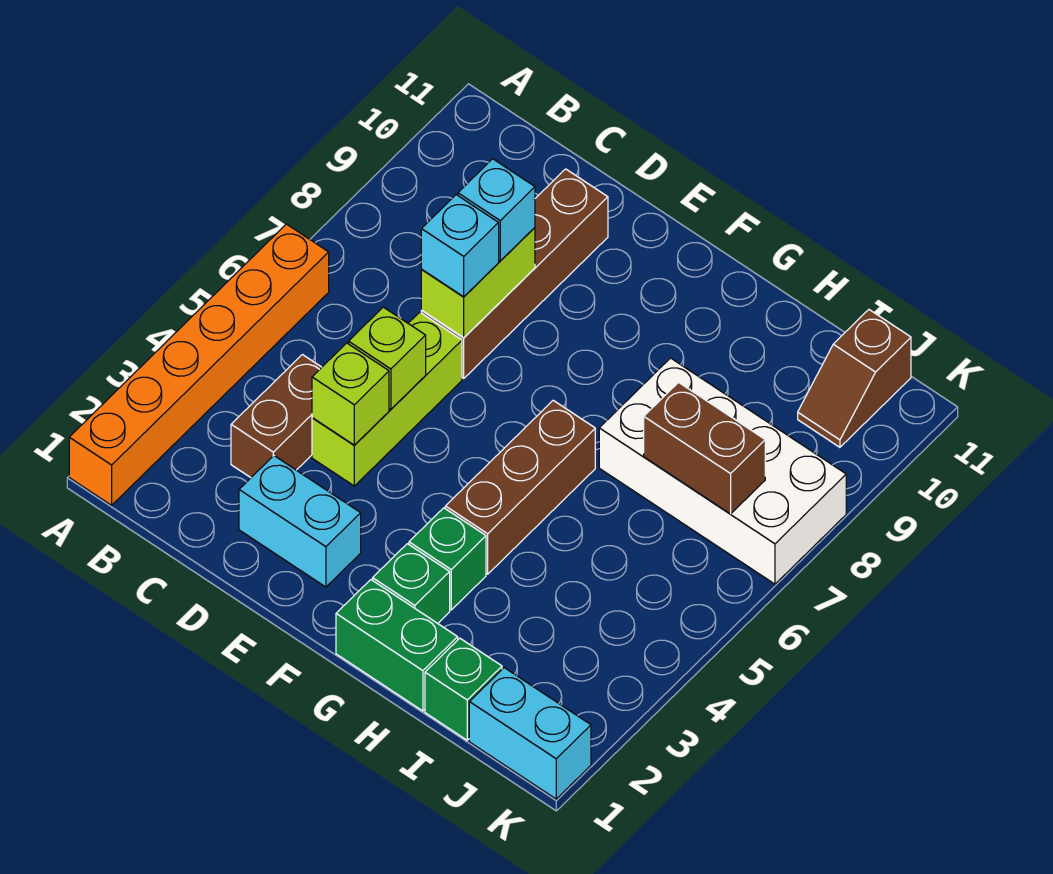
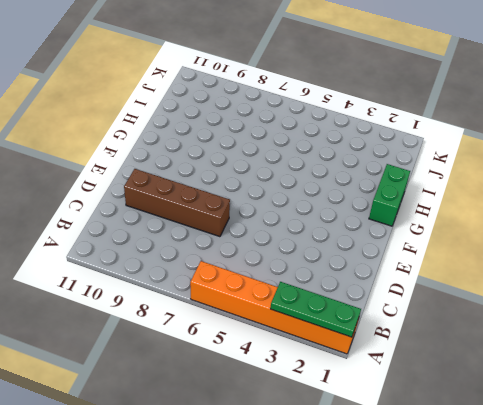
green 1x3 plate [270,282,361,337] -> none
none -> brown 1x2 brick [231,355,322,478]
none -> cyan 1x2 brick [239,456,361,587]
none -> lime 1x3 brick [312,312,462,486]

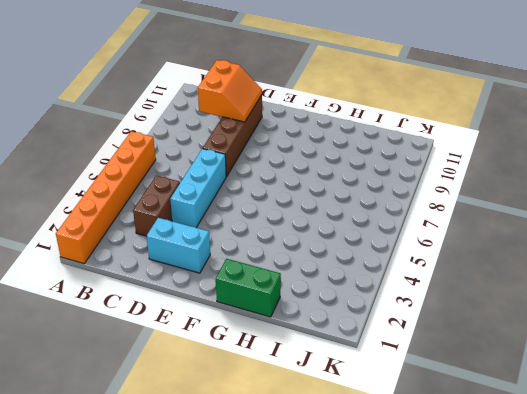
orange 2x2 slope [198,60,262,122] -> none
cyan 1x3 brick [170,149,227,228] -> lime 1x3 brick [312,312,462,486]
none -> green 1x1 brick [373,544,450,623]
none -> green 1x1 brick [409,508,486,610]
none -> brown 1x3 brick [445,400,595,574]

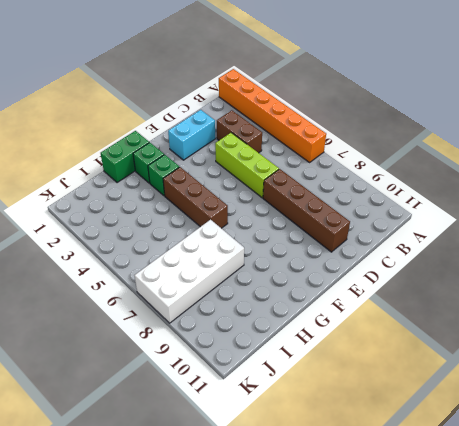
none -> green 1x1 brick [425,638,502,740]
none -> cyan 1x2 brick [469,668,591,799]
none -> brown 1x2 slope [798,310,911,447]

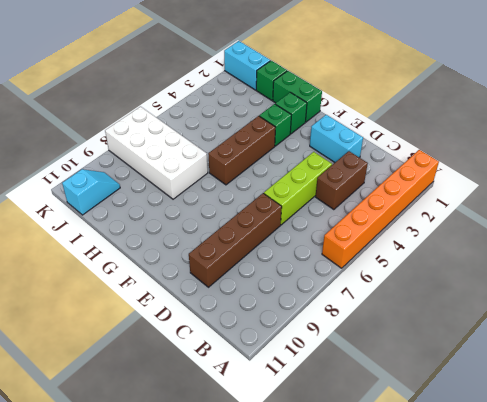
cyan 1x2 slope [62,169,120,215] -> brown 1x2 slope [798,310,911,447]
none -> lime 1x1 brick [312,343,389,445]
none -> lime 1x1 brick [349,307,426,409]
none -> lime 1x2 brick [421,228,535,338]

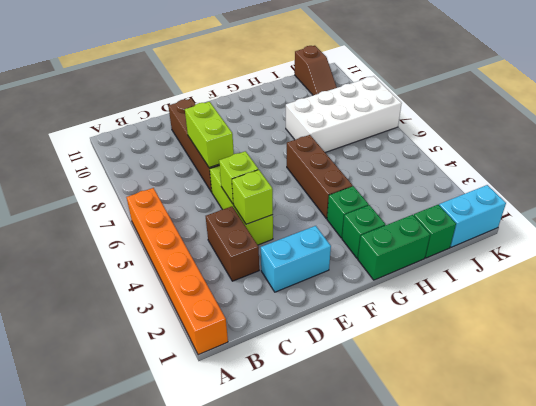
none -> brown 1x2 brick [644,382,765,514]
none -> cyan 1x1 brick [421,195,499,297]
none -> cyan 1x1 brick [458,159,535,261]

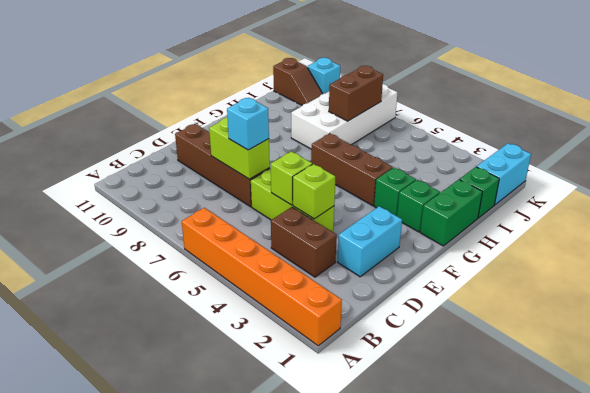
cyan 1x1 brick [308,58,340,94] -> cyan 1x1 brick moved to [458,159,535,261]

